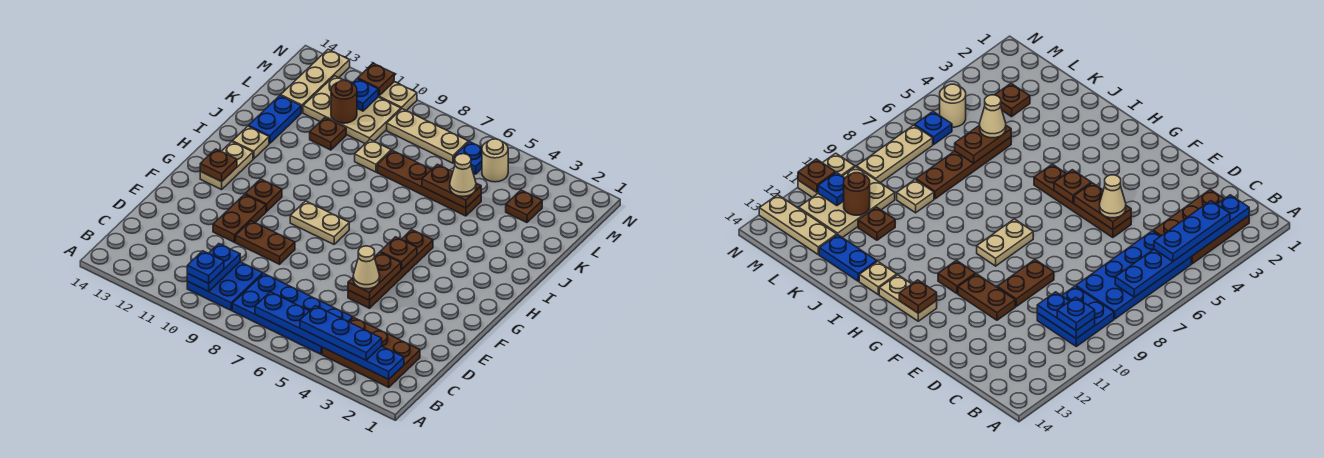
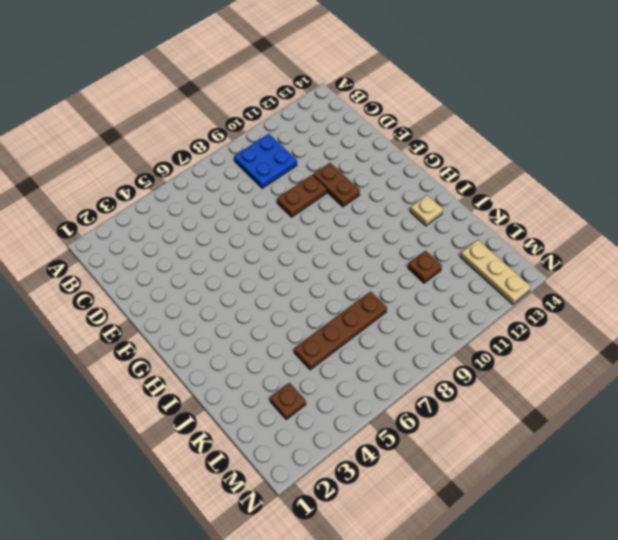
none -> brown 2x3 plate [322,318,420,387]
none -> blue 2x4 plate [232,274,353,354]
none -> brown 1x4 plate [348,230,433,308]
none -> tan 1x2 plate [290,201,349,244]

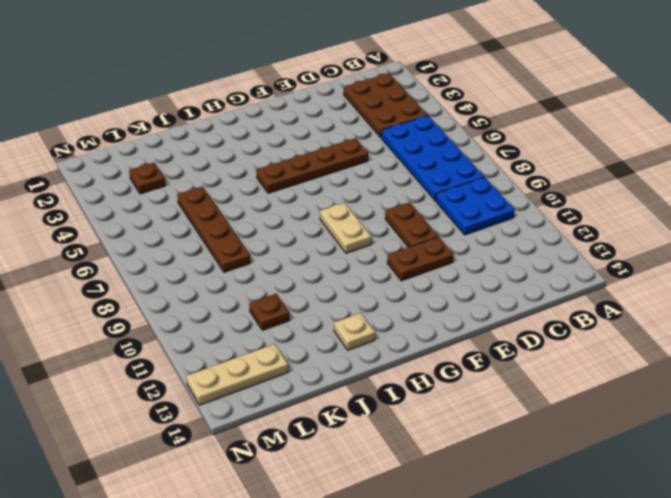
none -> brown 1x1 plate [245,179,282,212]
none -> tan 1x2 plate [200,142,253,190]
none -> blue 1x2 plate [249,95,301,143]
none -> tan 1x1 plate [355,140,391,172]

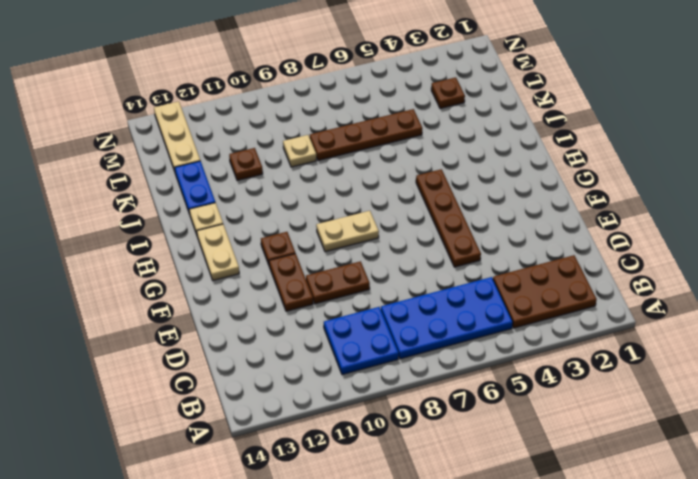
none -> tan 2x3 plate [303,76,401,143]
none -> tan 1x1 round brick [482,139,508,182]
none -> blue 1x1 plate [454,142,482,174]
none -> tan 1x3 plate [387,109,468,163]

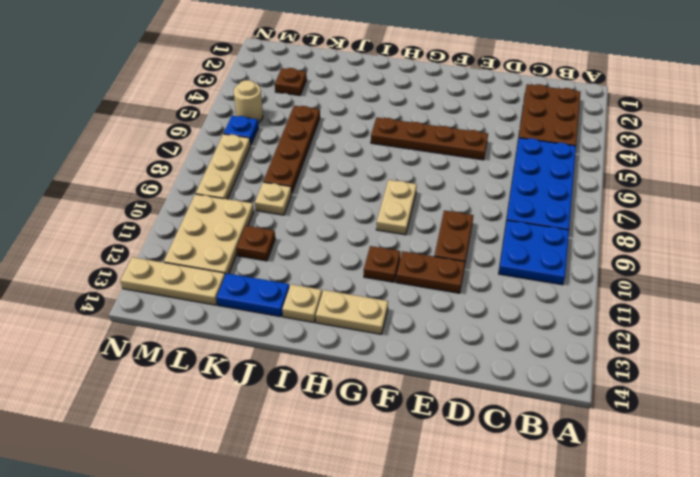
none -> tan 1x2 plate [378,82,417,111]
none -> blue 1x6 plate [255,292,404,379]
none -> blue 1x2 plate [187,244,240,291]
none -> brown 1x2 plate [348,252,401,300]

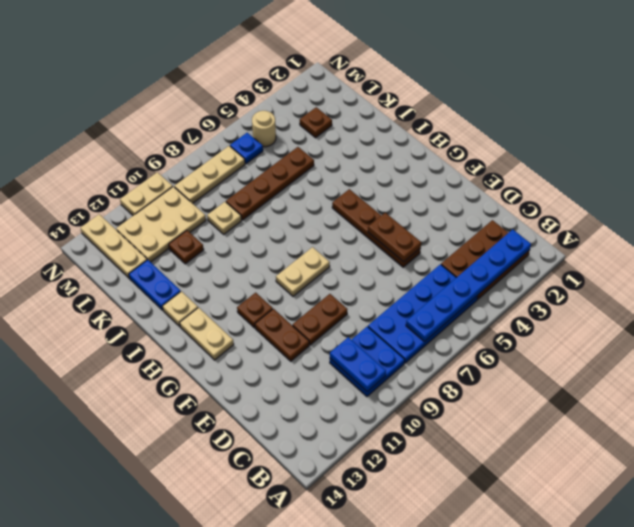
none -> brown 1x1 plate [380,237,417,270]
none -> brown 1x1 plate [200,149,237,182]
none -> brown 1x2 plate [422,164,481,208]
none -> brown 1x1 round brick [331,80,357,123]

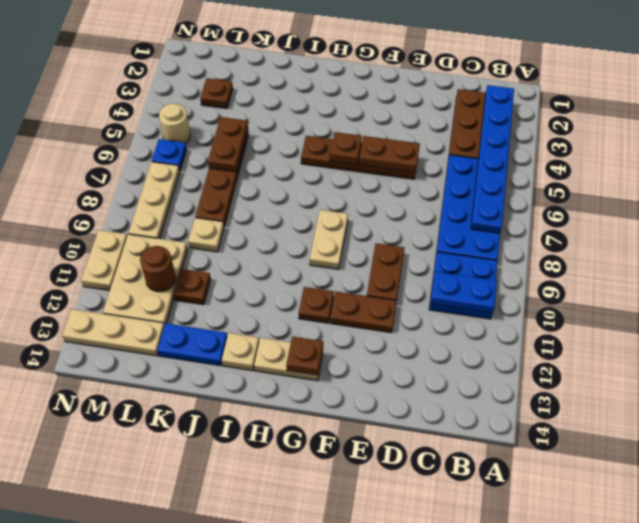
none -> blue 1x1 plate [352,79,378,111]
none -> brown 1x1 plate [358,63,394,96]
none -> blue 1x3 plate [300,306,382,360]
none -> blue 1x1 plate [187,251,224,283]

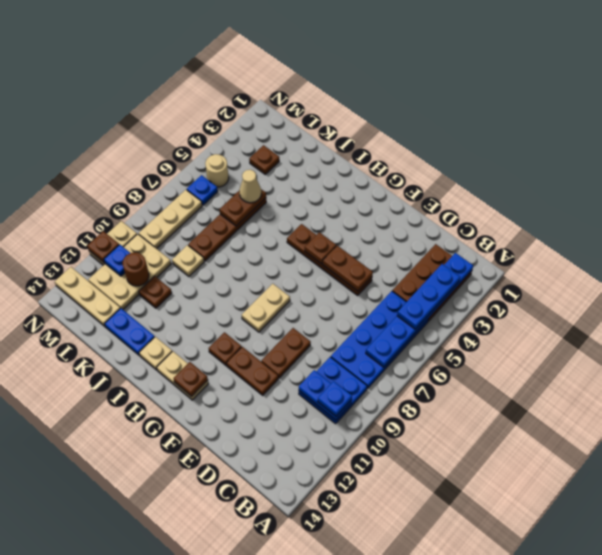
none -> tan 1x1 cone [353,246,380,289]

